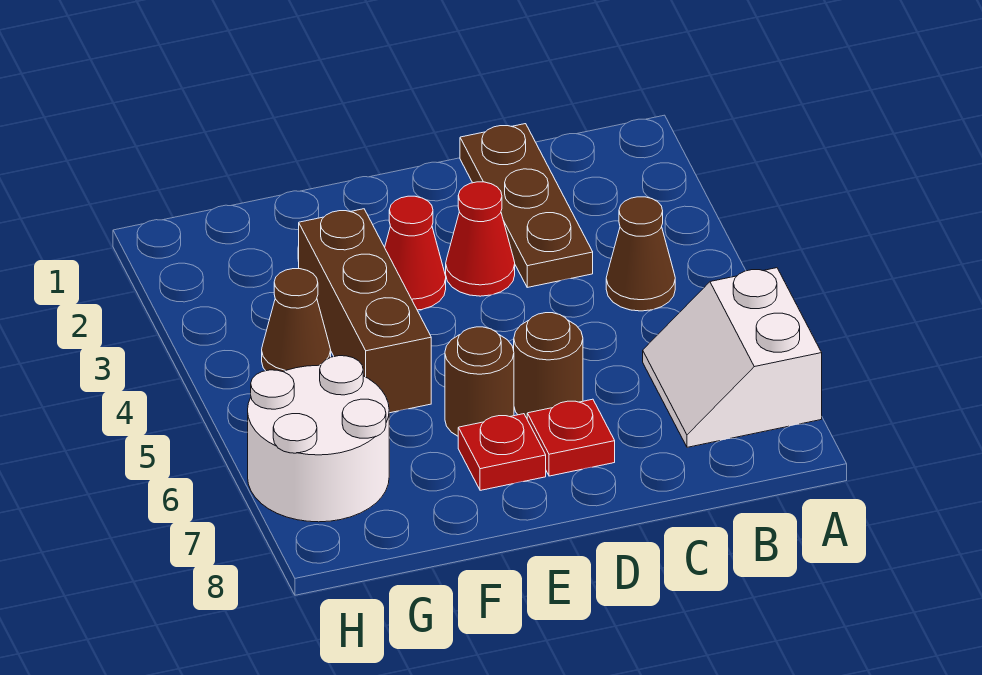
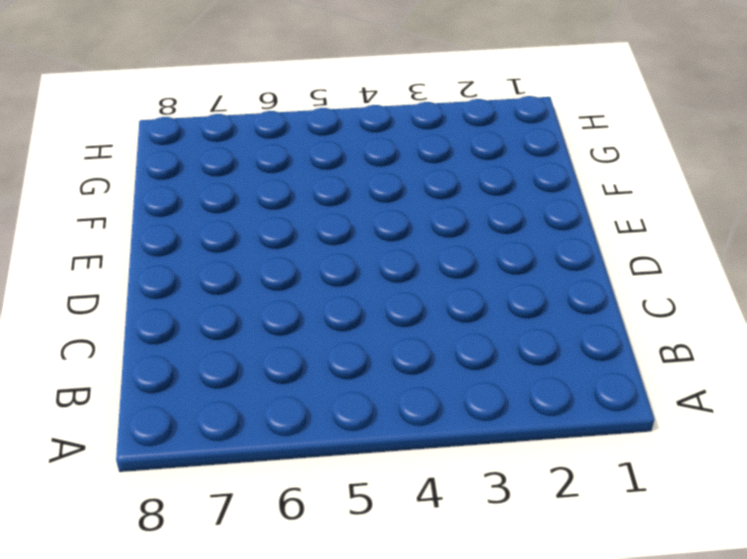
none -> white 2x2 slope [643,268,822,447]
none -> brown 1x1 cone [606,197,675,311]
none -> brown 1x3 plate [460,124,593,287]

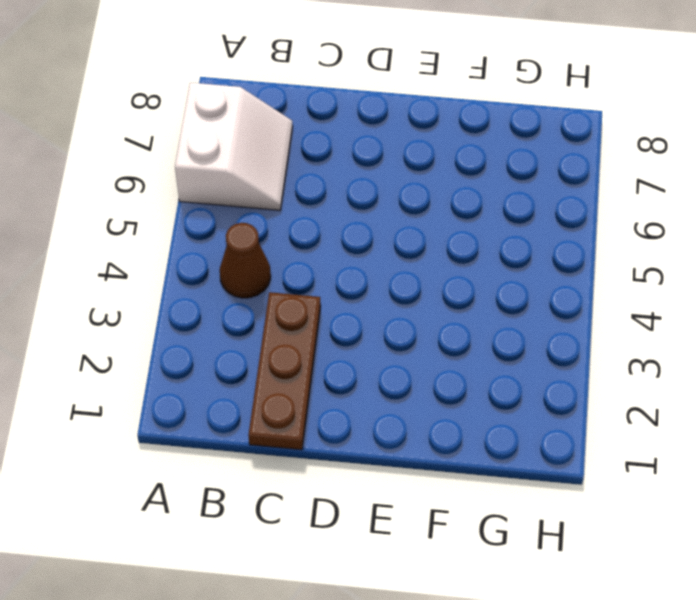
none -> red 1x1 cone [446,182,515,296]
none -> brown 1x1 round brick [514,313,583,418]
none -> red 1x1 plate [527,399,615,476]

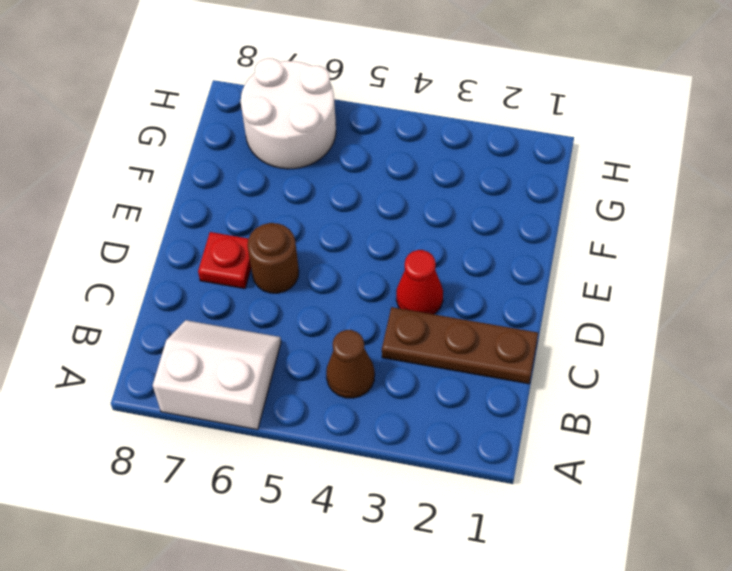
none -> red 1x1 cone [385,196,446,310]
none -> brown 1x1 round brick [445,327,514,436]
none -> red 1x1 plate [458,414,546,490]

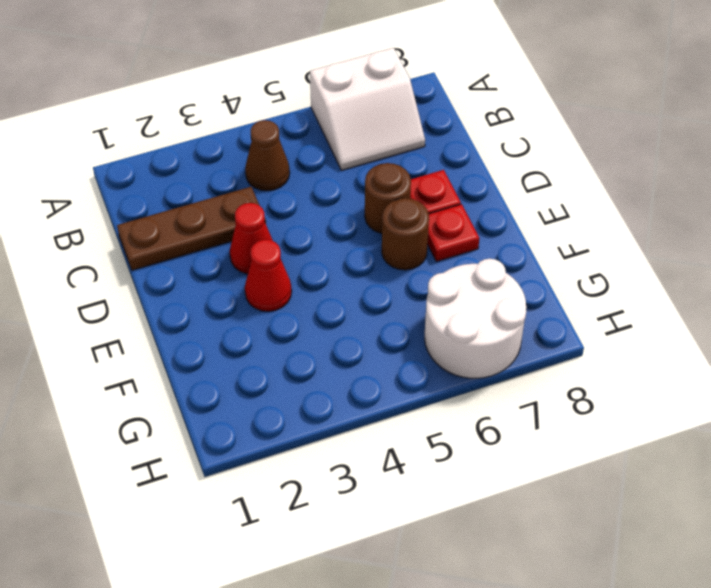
none -> brown 1x3 brick [299,209,431,413]
none -> brown 1x1 cone [262,269,331,372]

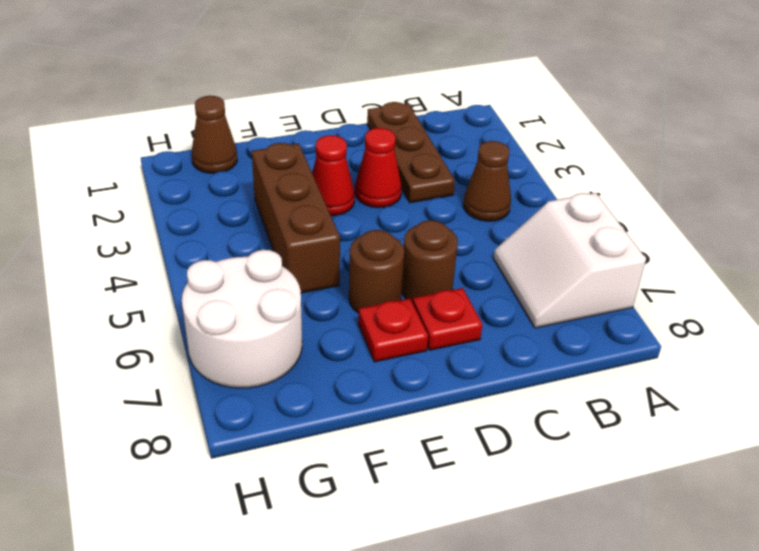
brown 1x1 cone [192,96,237,173] -> brown 1x1 cone moved to [262,269,331,372]

